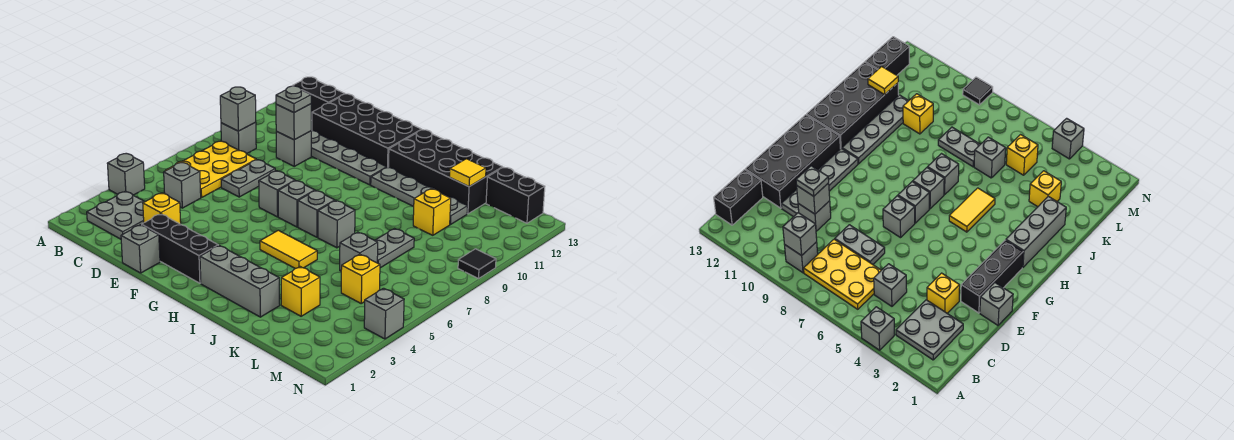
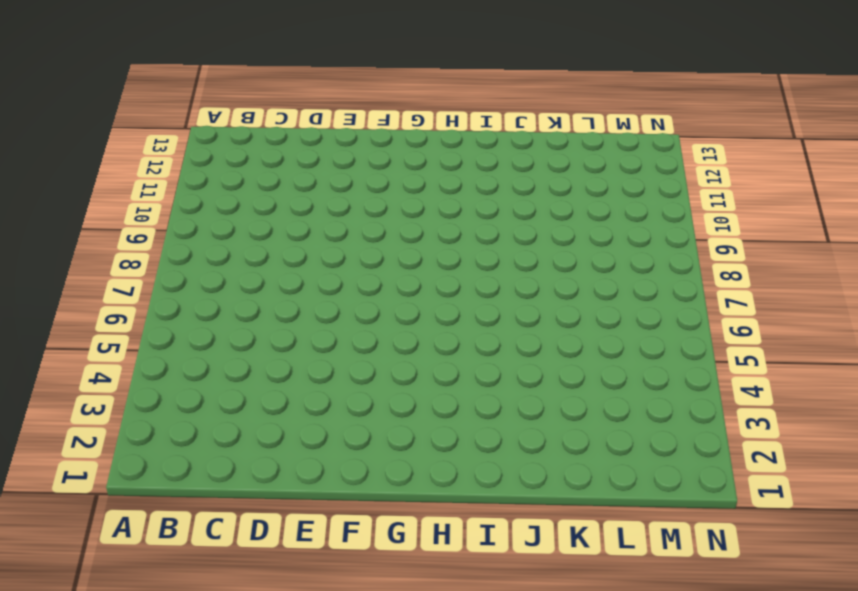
none -> grey 1x1 brick [107,154,145,195]
none -> grey 2x2 plate [87,191,145,239]
none -> yellow 2x3 plate [165,141,256,198]
none -> grey 1x1 brick [221,122,256,154]

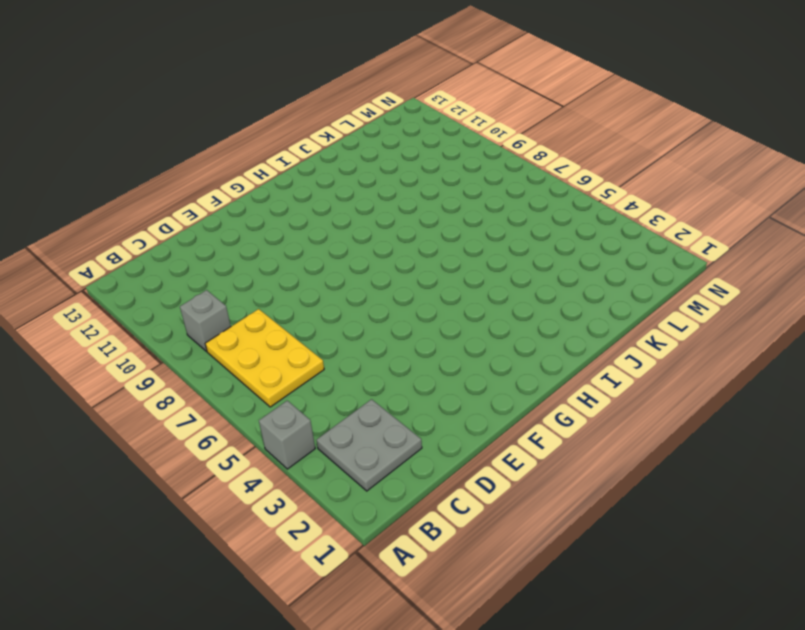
none -> black 1x2 brick [293,77,345,120]
none -> grey 1x1 brick [164,163,201,208]
none -> yellow 1x1 brick [143,193,181,224]
none -> grey 1x2 plate [221,160,275,197]

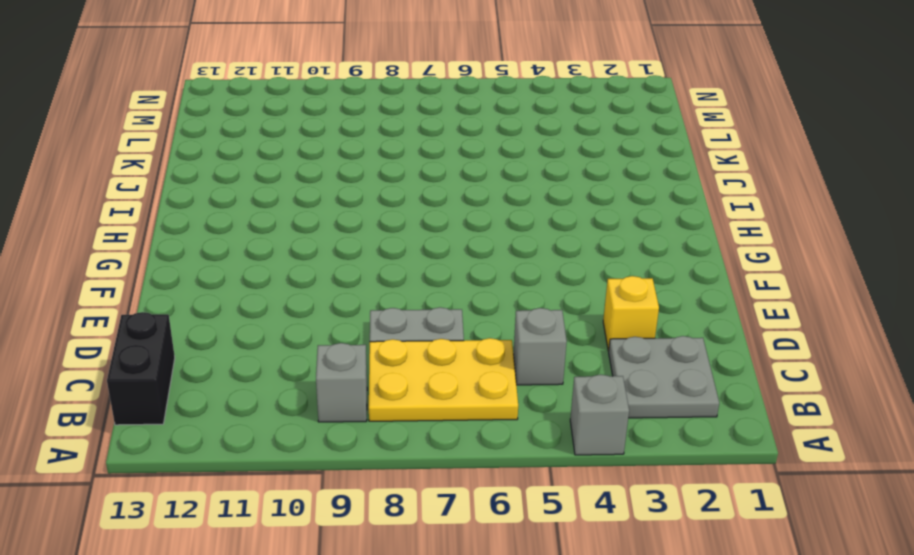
none -> grey 1x1 brick [276,131,311,166]
none -> grey 1x4 plate [311,131,387,185]
none -> black 2x4 brick [312,94,422,167]
none -> grey 1x1 brick [121,225,160,273]

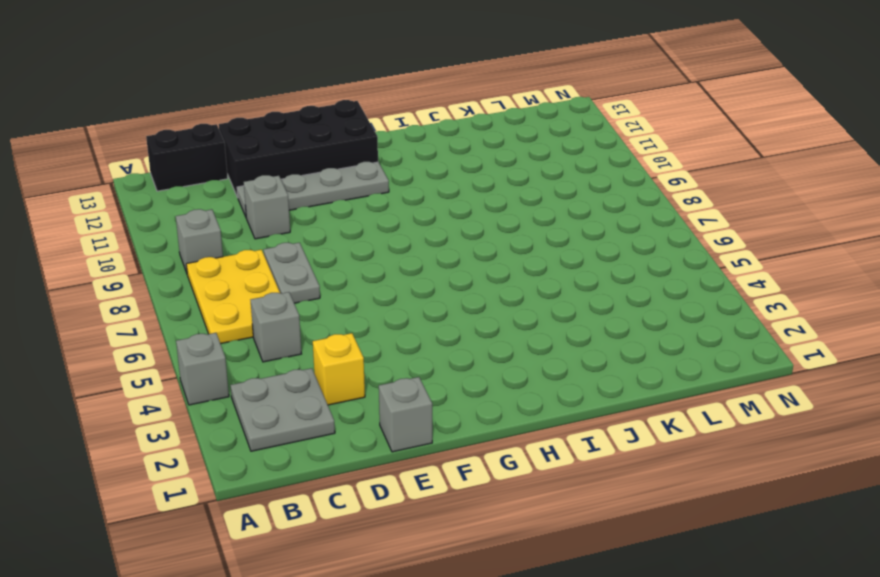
none -> black 1x3 brick [142,214,218,283]
none -> grey 1x1 brick [259,171,295,217]
none -> grey 1x1 brick [278,181,315,227]
none -> grey 1x3 brick [200,245,280,317]

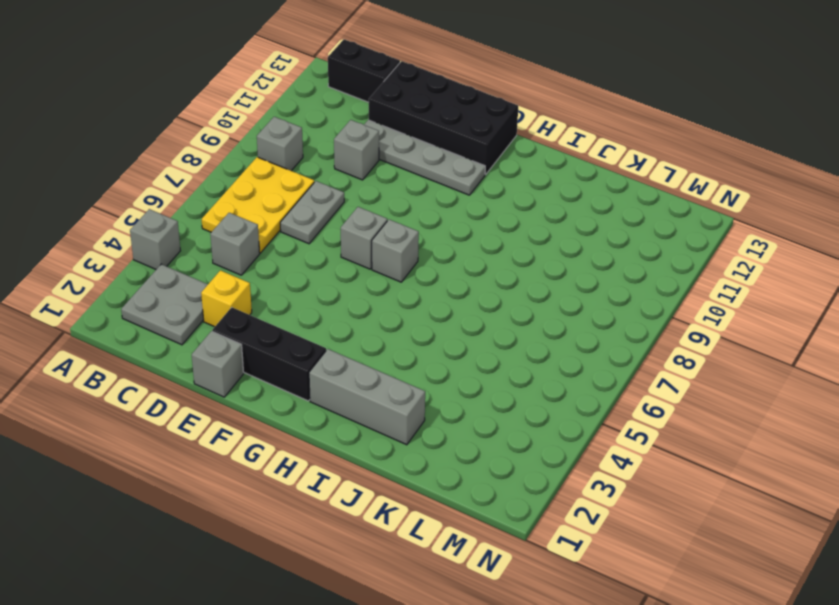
none -> yellow 1x2 tile [260,230,317,269]
none -> grey 1x1 brick [298,191,335,237]
none -> grey 1x4 plate [371,167,467,225]
none -> black 2x4 brick [388,130,503,214]

